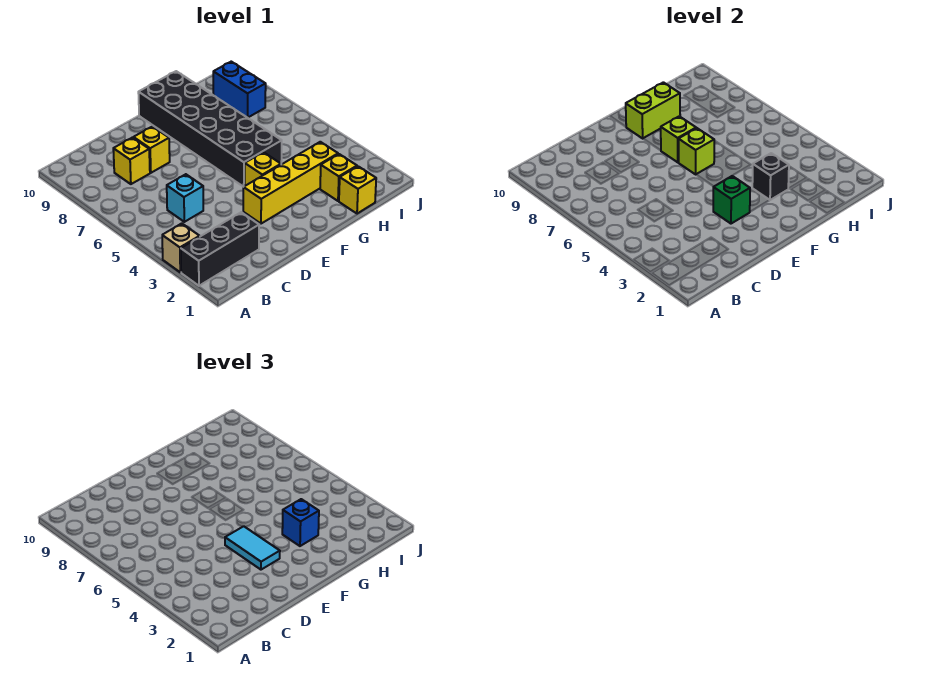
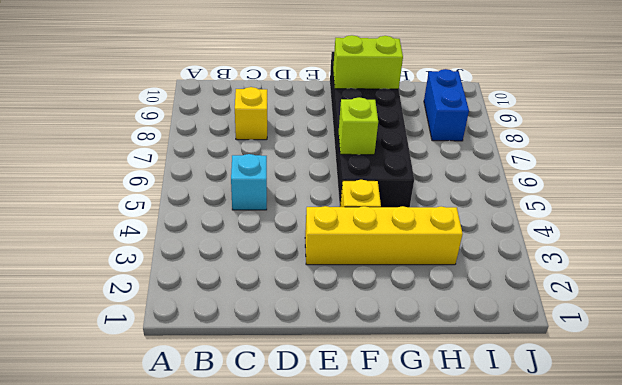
none -> black 1x3 brick [181,212,259,286]
none -> tan 1x1 brick [162,223,200,272]
none -> yellow 1x1 brick [134,126,170,173]

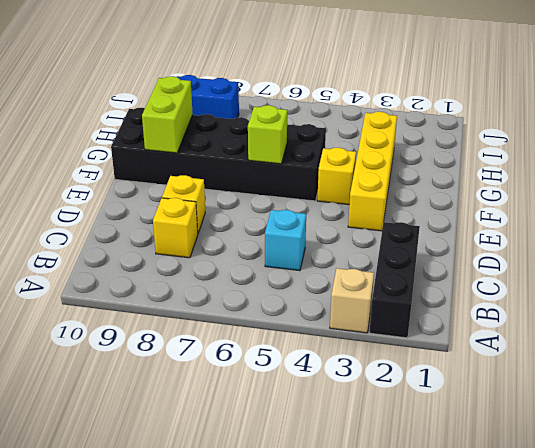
none -> yellow 1x1 brick [339,166,376,214]
none -> yellow 1x1 brick [320,154,357,201]
none -> green 1x1 brick [713,176,750,224]

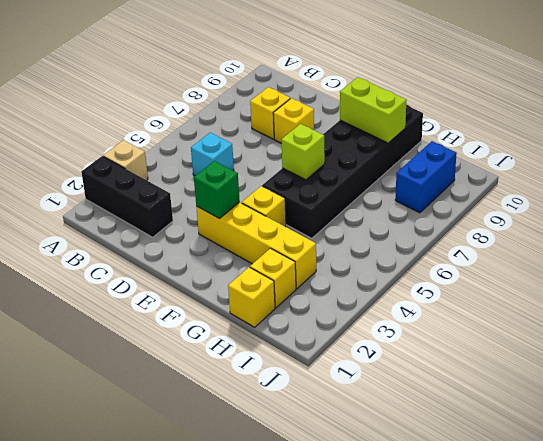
none -> lime 1x1 brick [661,116,696,162]
none -> black 1x1 brick [752,153,789,200]
none -> cyan 1x2 tile [225,526,280,570]

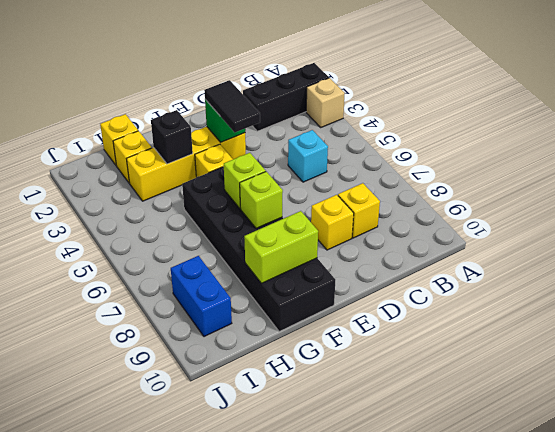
black 1x2 tile [204,80,260,132] -> cyan 1x2 tile [225,526,280,570]
none -> blue 1x1 brick [282,499,319,546]

